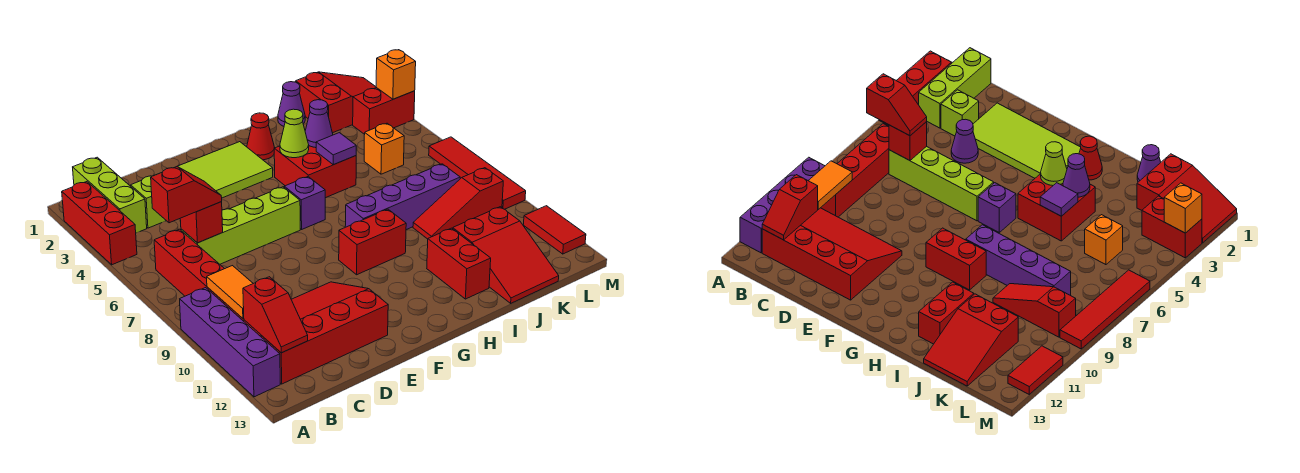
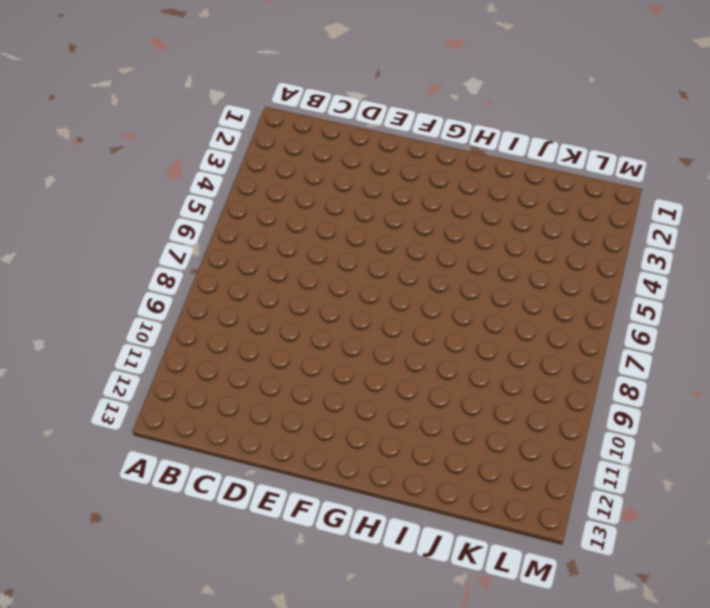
none -> red 1x3 brick [62,182,137,265]
none -> purple 1x4 brick [180,288,280,397]
none -> lime 1x3 brick [73,157,147,233]
none -> red 1x4 brick [154,229,244,321]

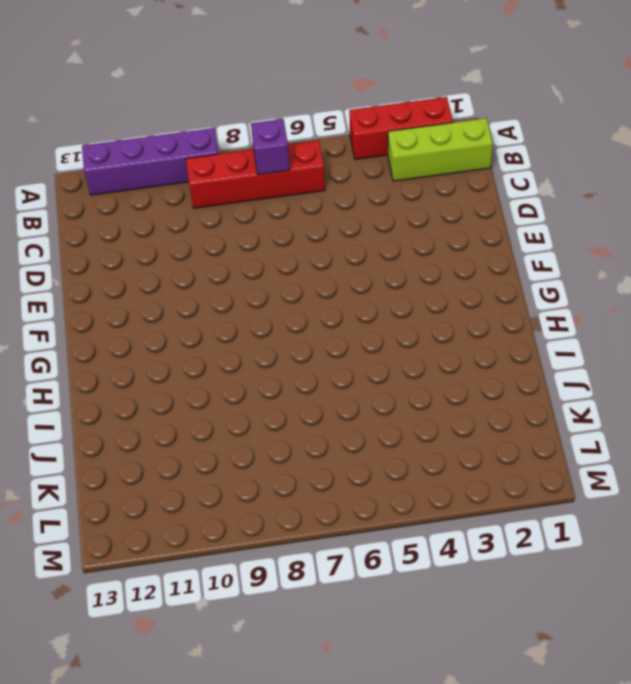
purple 1x1 brick [251,119,290,175] -> purple 1x1 brick moved to [284,177,325,229]
none -> red 3x4 slope [244,282,388,384]
none -> lime 1x1 brick [131,176,166,228]
none -> lime 1x4 brick [181,187,300,264]
none -> lime 2x4 tile [177,142,273,198]

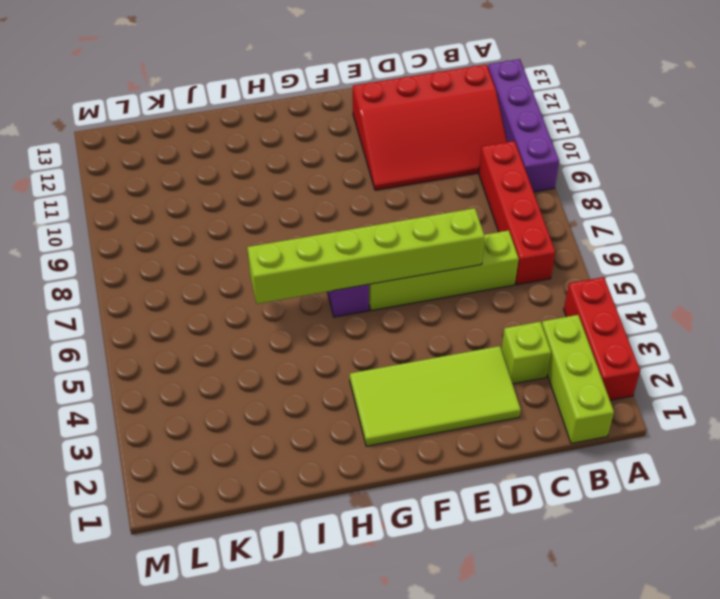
lime 1x6 brick [247,208,485,304] -> none
none -> purple 1x1 cone [951,119,978,163]
none -> red 1x2 brick [339,209,406,275]
none -> red 1x1 cone [247,113,274,160]
none -> red 2x2 brick [274,146,356,198]

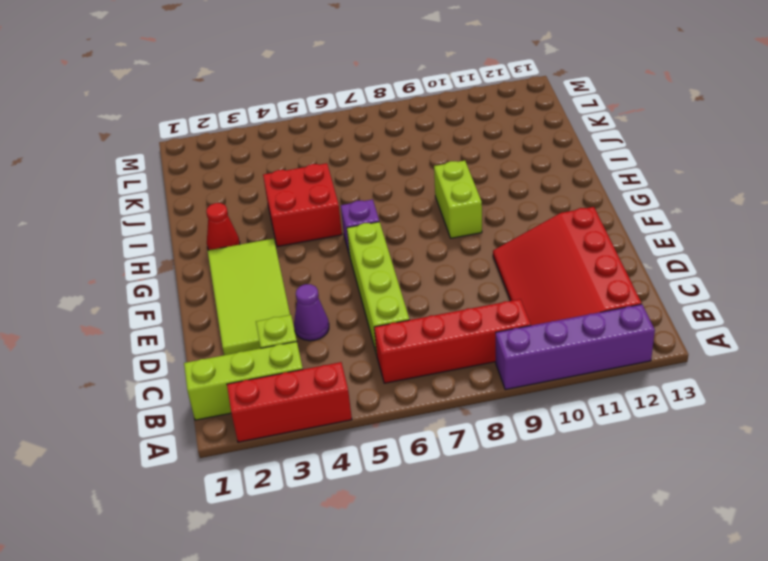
lime 1x2 brick [434,161,482,238] -> red 1x2 brick [339,209,406,275]
none -> purple 1x4 brick [345,164,460,230]
none -> red 1x2 brick [427,228,491,299]
none -> purple 1x1 cone [278,82,305,126]
none -> red 1x3 slope [413,168,503,239]

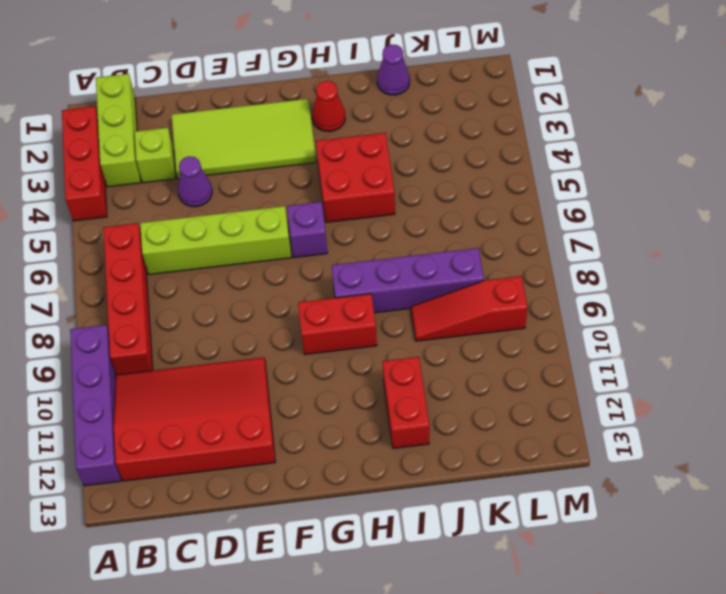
none -> red 2x3 slope [453,207,559,303]
none -> red 2x3 slope [296,72,376,133]
none -> orange 1x1 brick [364,123,404,174]
none -> red 1x2 brick [353,88,415,134]

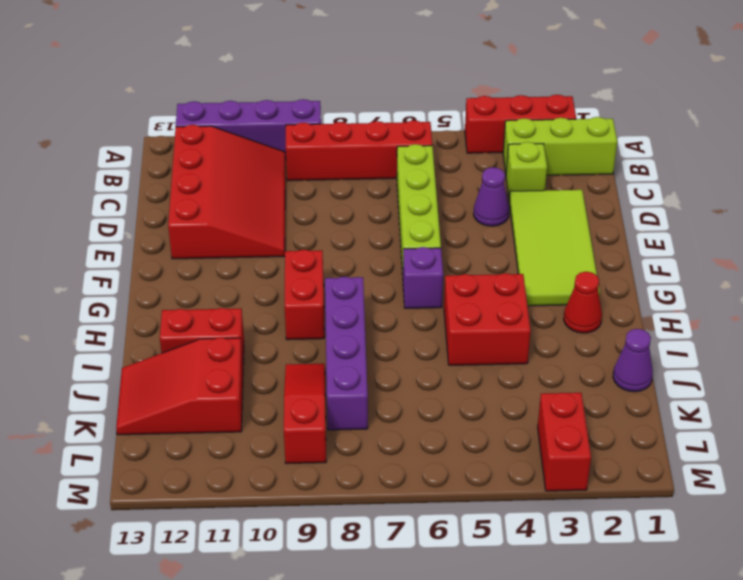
none -> red 2x3 slope [296,72,376,133]
none -> orange 1x1 brick [364,123,404,174]
none -> red 1x4 tile [429,137,526,209]
none -> red 1x2 tile [524,206,586,254]

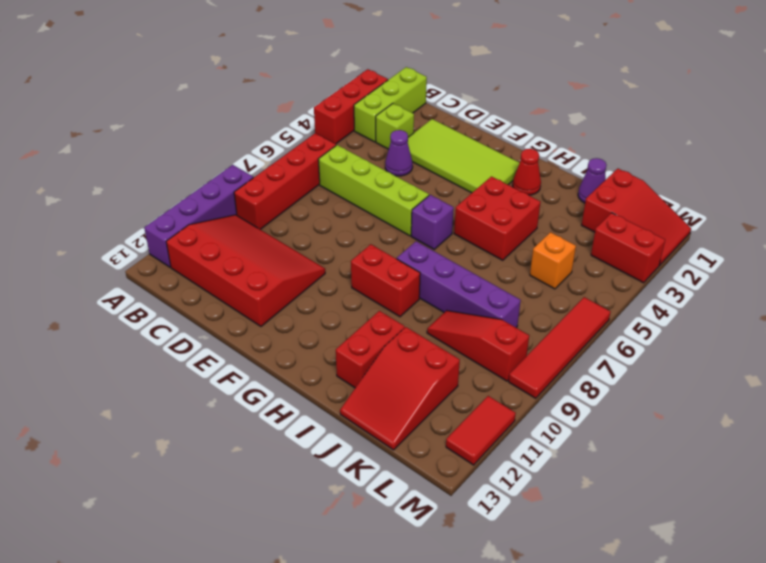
none -> orange 1x2 tile [207,266,253,318]
none -> red 1x2 slope [243,277,308,353]
none -> red 1x1 brick [180,202,223,243]
none -> lime 1x1 cone [280,109,309,158]

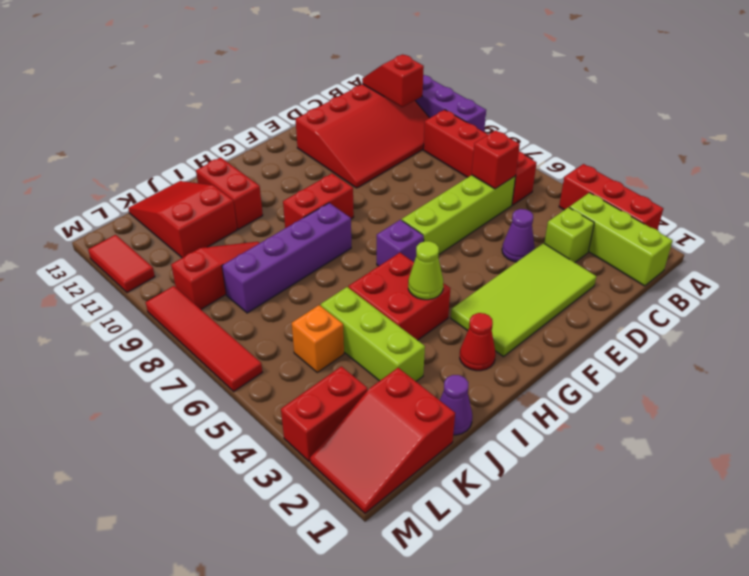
lime 1x3 brick [321,287,425,381] -> none
none -> orange 1x2 tile [207,266,253,318]
none -> purple 1x1 cone [305,100,333,148]
none -> purple 1x1 tile [316,133,356,165]
none -> orange 1x1 brick [376,50,416,99]

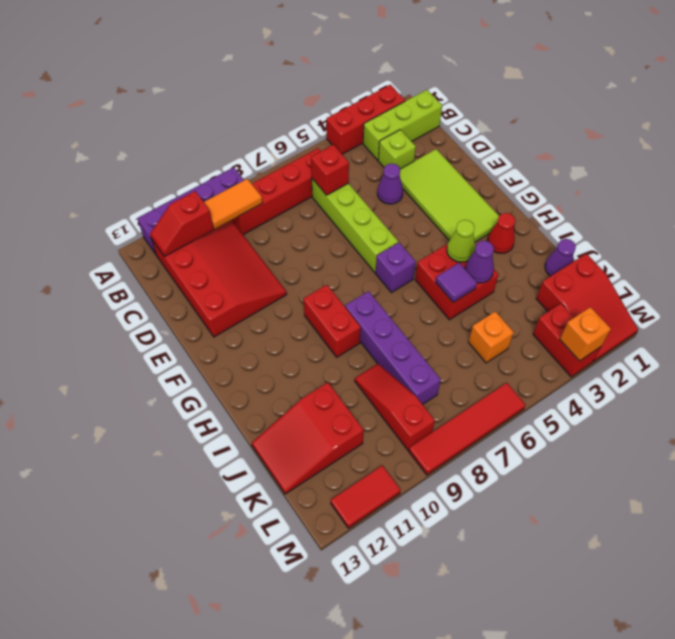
none -> red 1x2 brick [427,228,491,299]
none -> red 1x2 slope [151,167,222,223]

